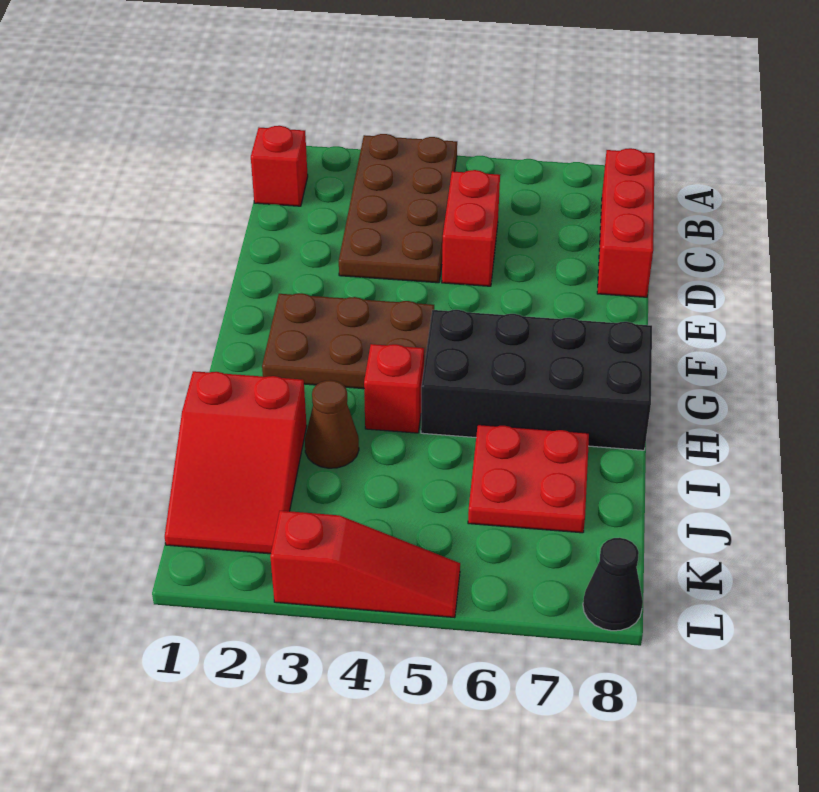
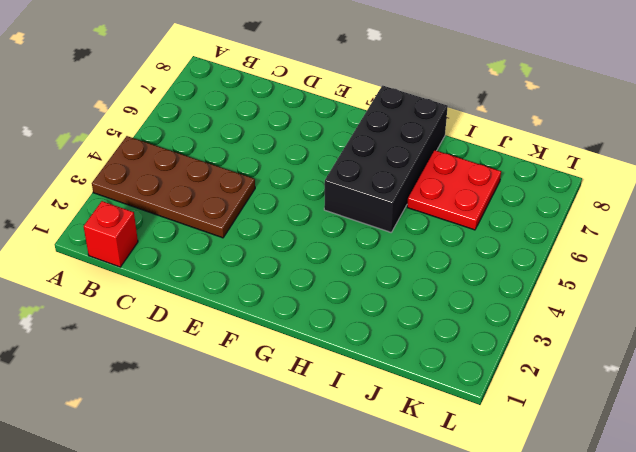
none -> red 1x3 brick [597,148,655,297]
none -> red 1x2 brick [442,170,500,286]
none -> brown 2x3 plate [262,293,434,389]

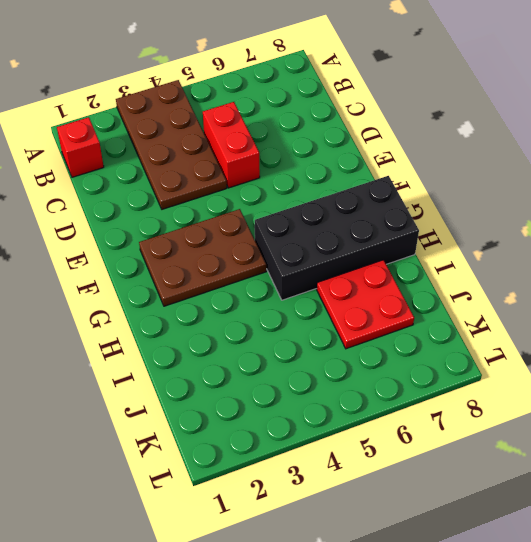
none -> red 1x3 brick [597,148,655,297]
none -> red 1x1 brick [364,344,424,433]
none -> red 2x3 slope [165,371,307,554]

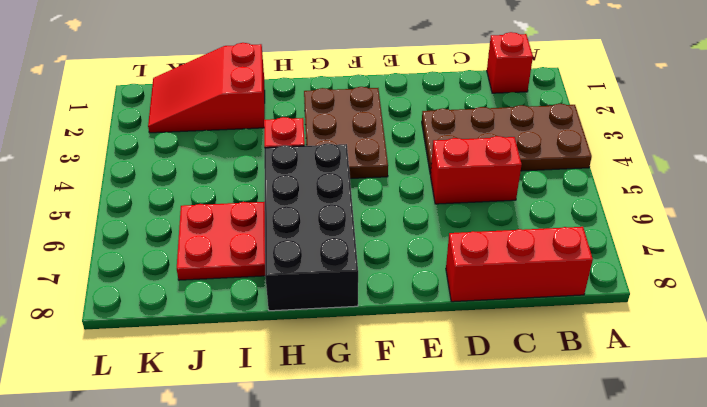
none -> brown 1x1 cone [305,380,359,468]
none -> red 1x3 slope [270,511,460,618]
none -> black 1x1 cone [583,538,643,631]

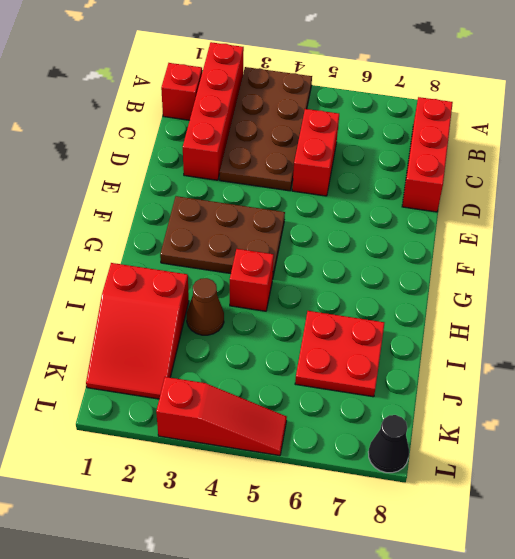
red 1x4 brick [183,42,244,180] -> none
none -> black 2x4 brick [421,310,652,450]

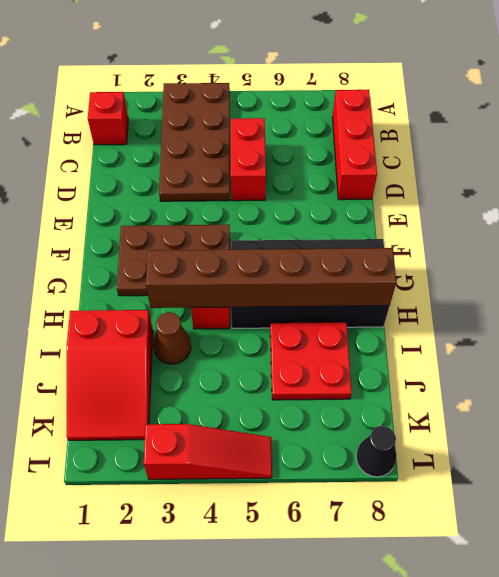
brown 1x6 brick [146,248,396,308] -> none

